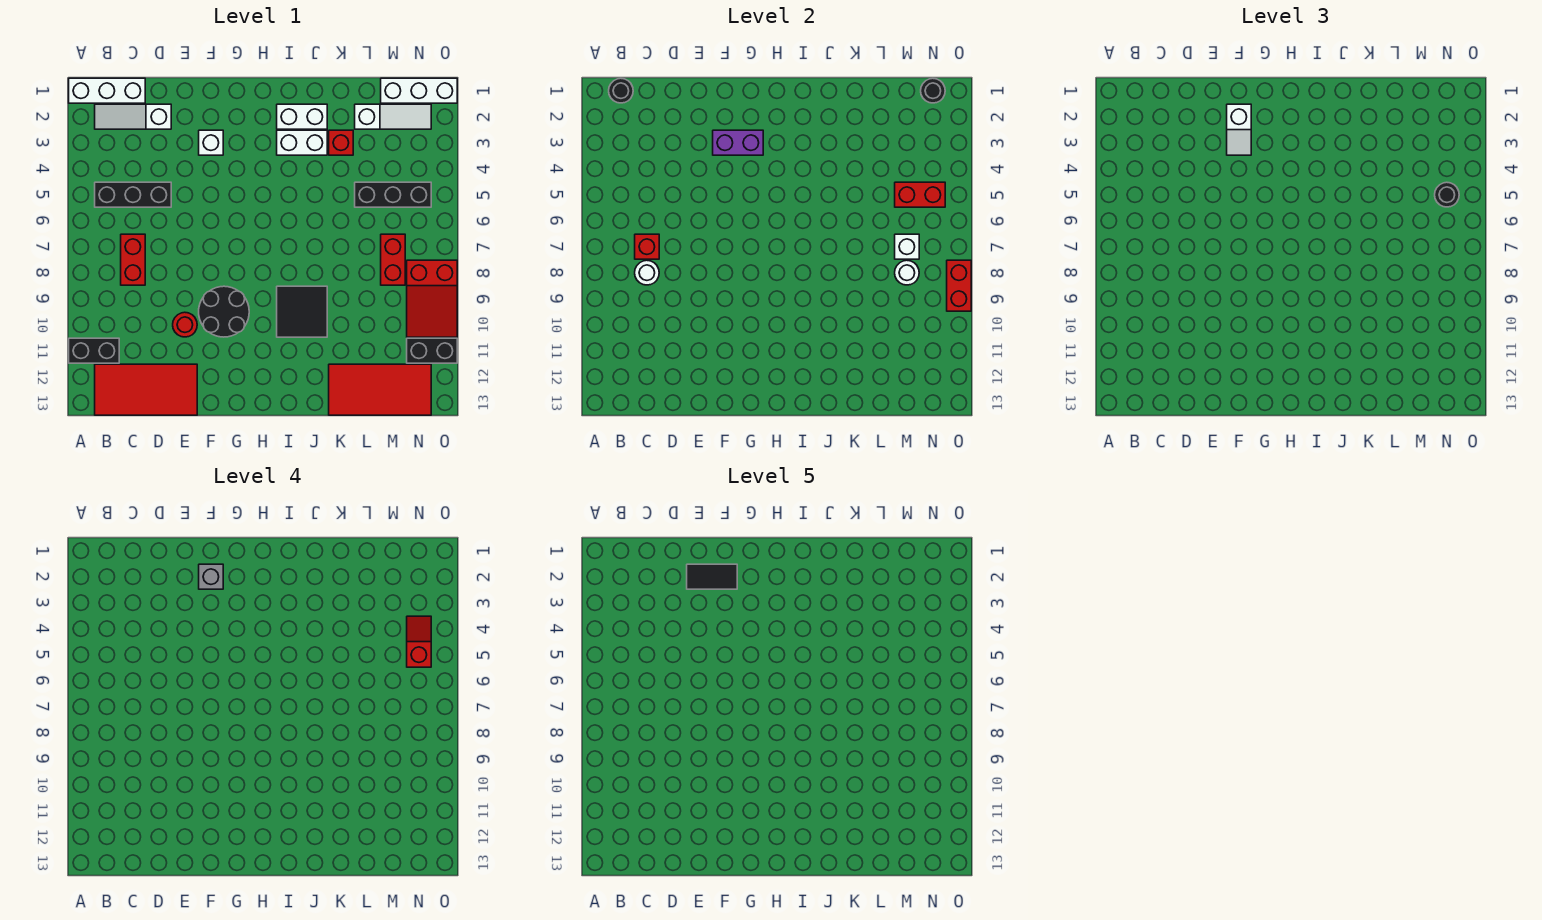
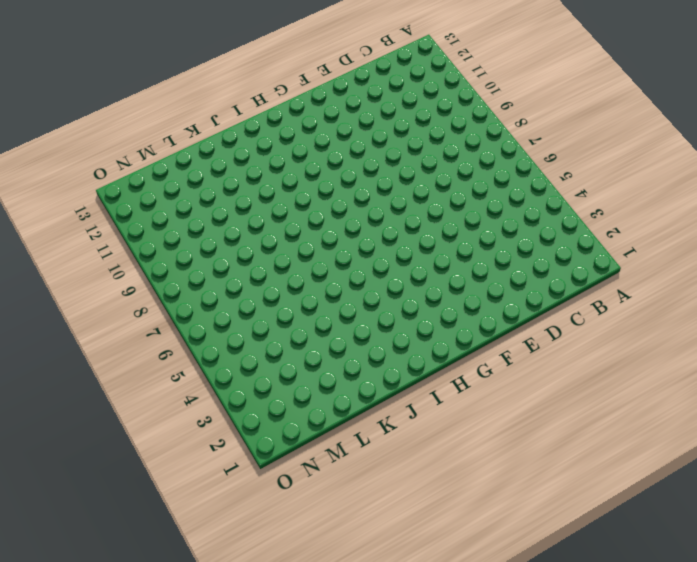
none -> white 1x3 brick [69,78,145,103]
none -> black 1x2 brick [69,338,119,363]
none -> white 1x3 slope [95,104,171,129]
none -> black 1x3 brick [95,182,171,207]

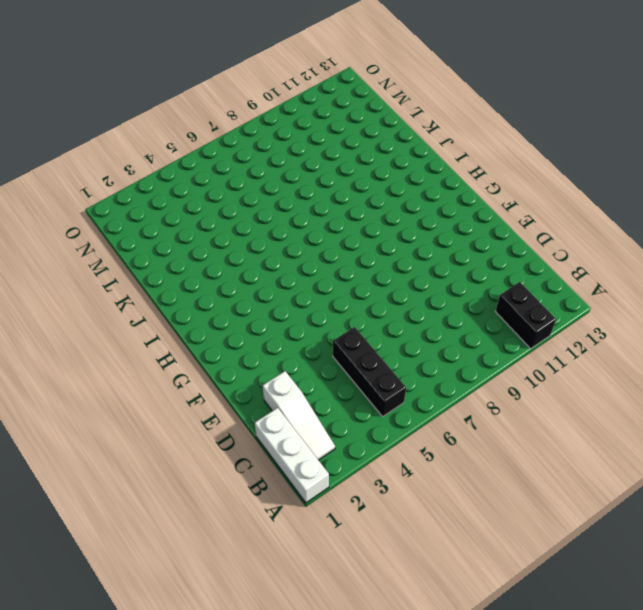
none -> red 2x4 tile [95,364,197,415]
none -> red 1x2 brick [121,234,145,285]
none -> red 1x1 round brick [173,312,197,337]
none -> white 1x1 brick [199,130,223,155]

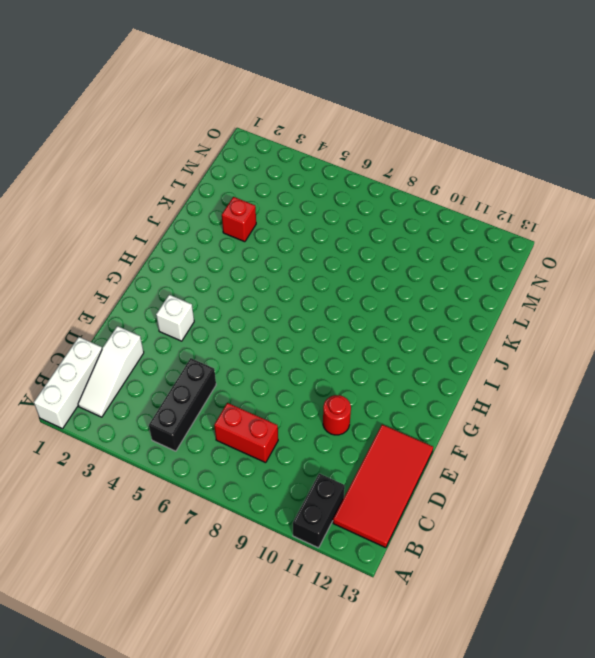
none -> black 2x2 round brick [199,286,249,337]
none -> white 1x2 brick [277,104,327,129]
none -> white 1x2 brick [277,130,327,155]
none -> black 2x2 tile [277,286,327,337]

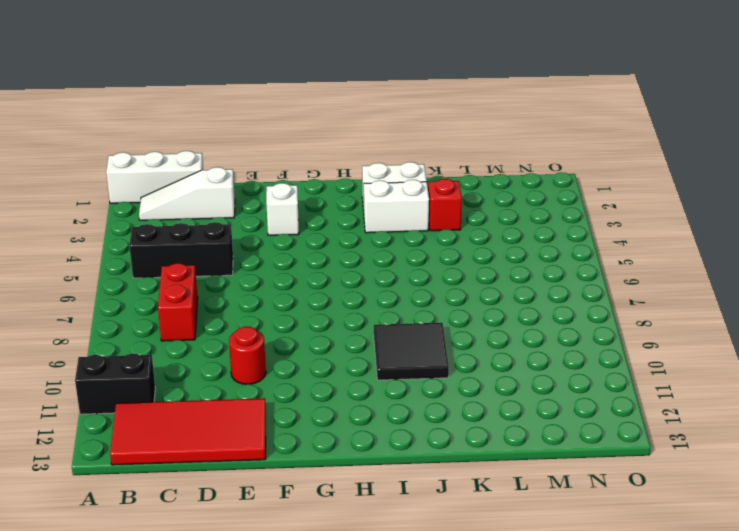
none -> black 2x2 round brick [199,286,249,337]
none -> red 2x4 tile [329,364,431,415]
none -> white 1x3 slope [355,104,431,129]
none -> black 1x3 brick [355,182,431,207]

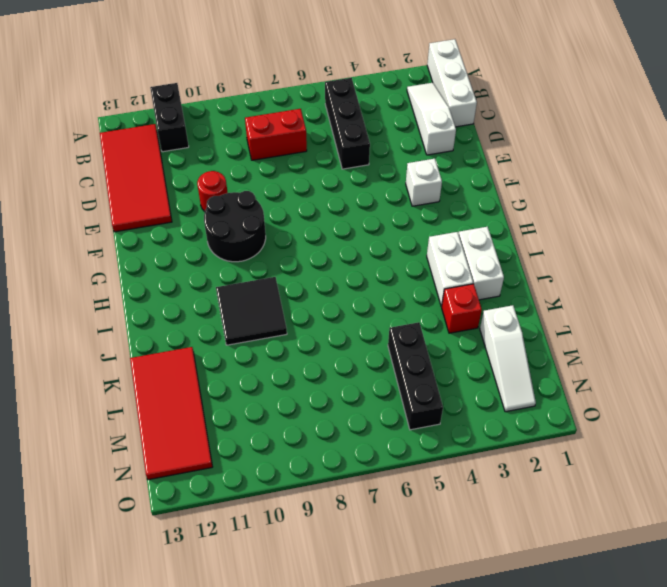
none -> white 1x3 brick [381,78,457,103]
none -> red 1x2 brick [381,234,405,285]
none -> red 2x3 slope [407,260,457,337]
none -> black 1x2 brick [407,338,457,363]

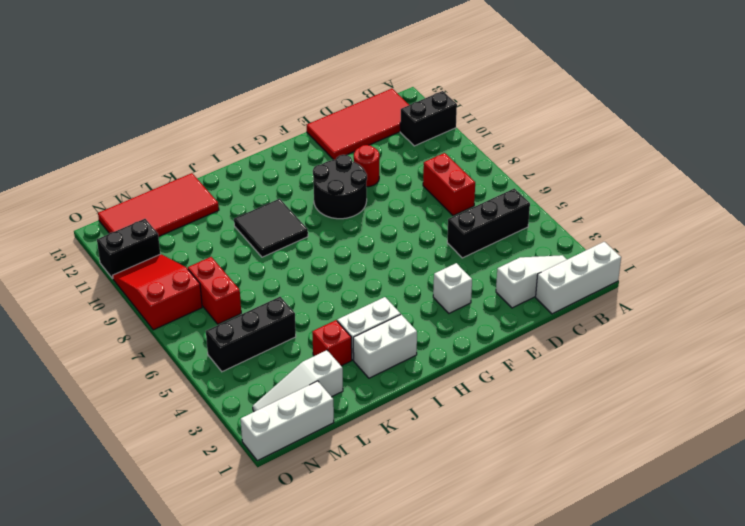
none -> black 1x1 round brick [609,78,633,103]
none -> red 1x1 brick [635,234,659,259]
none -> white 1x1 round brick [635,260,659,285]
none -> purple 1x2 brick [713,130,763,155]

